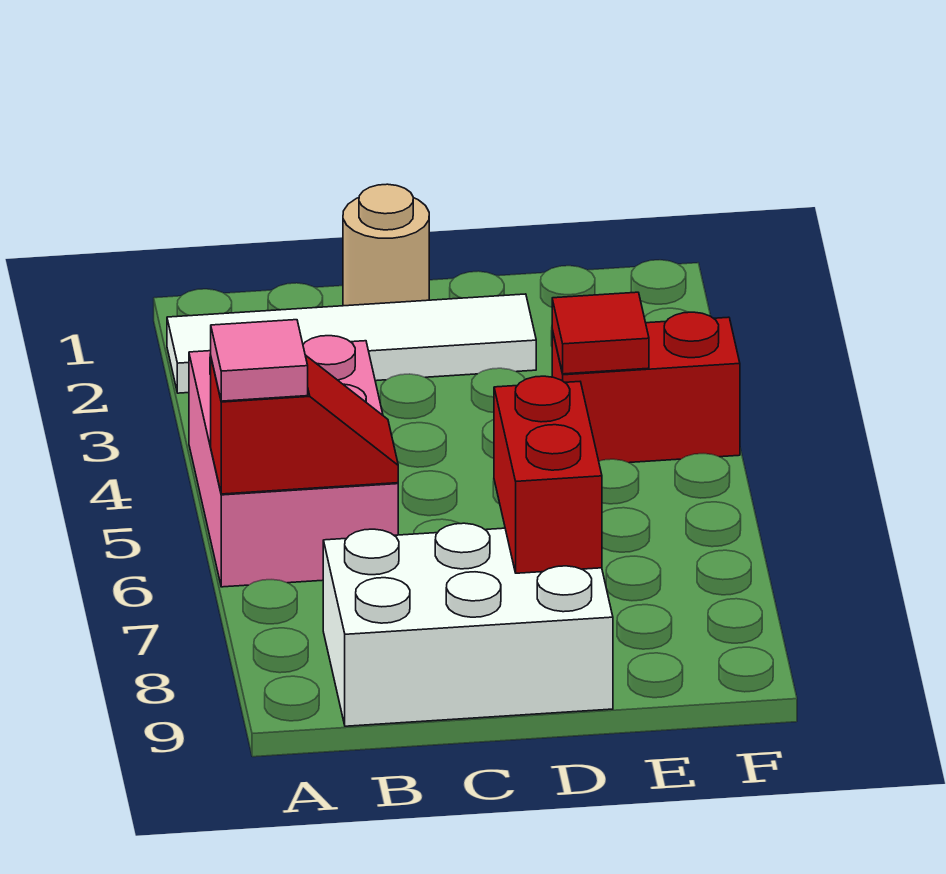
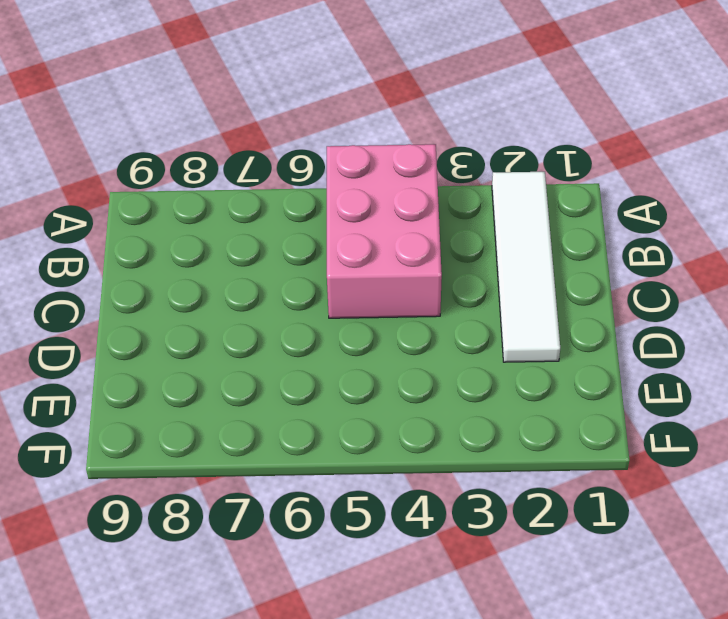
pink 2x3 brick [327,144,442,318] -> pink 2x3 brick turned to [189,336,398,587]
none -> white 2x3 brick [323,523,613,726]
none -> tan 1x1 round brick [343,184,429,306]

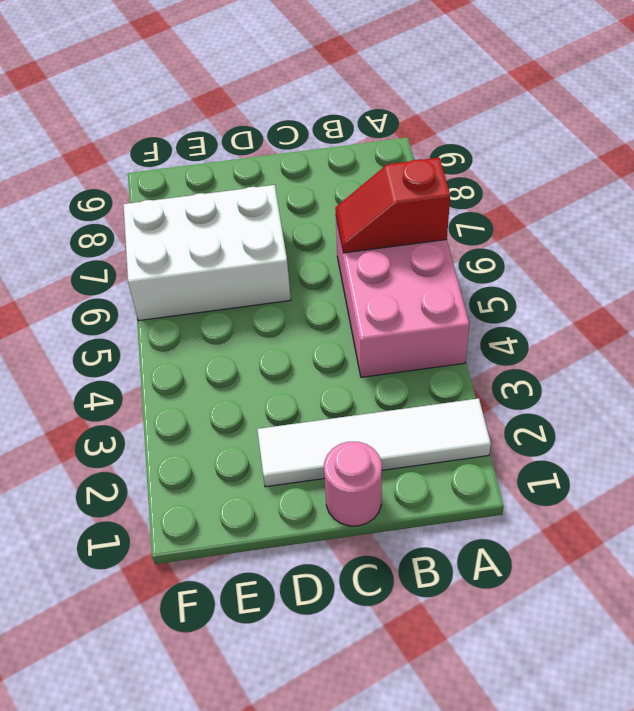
pink 1x1 round brick [324,442,382,526] -> tan 1x1 round brick [343,184,429,306]
white 2x3 brick [123,185,291,321] -> white 2x3 brick moved to [323,523,613,726]
none -> red 1x2 brick [552,312,740,463]
none -> red 1x2 brick [494,376,602,573]

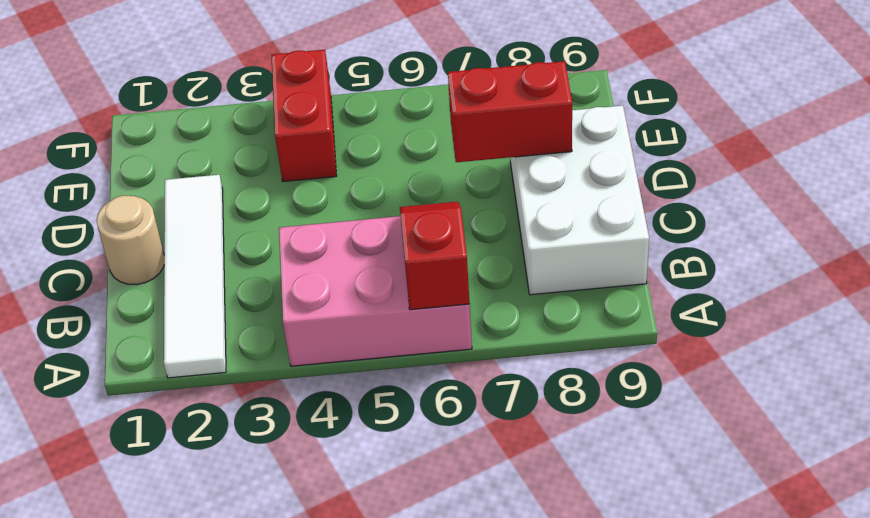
none -> red 1x1 tile [552,292,649,374]
none -> pink 1x1 tile [211,320,308,401]

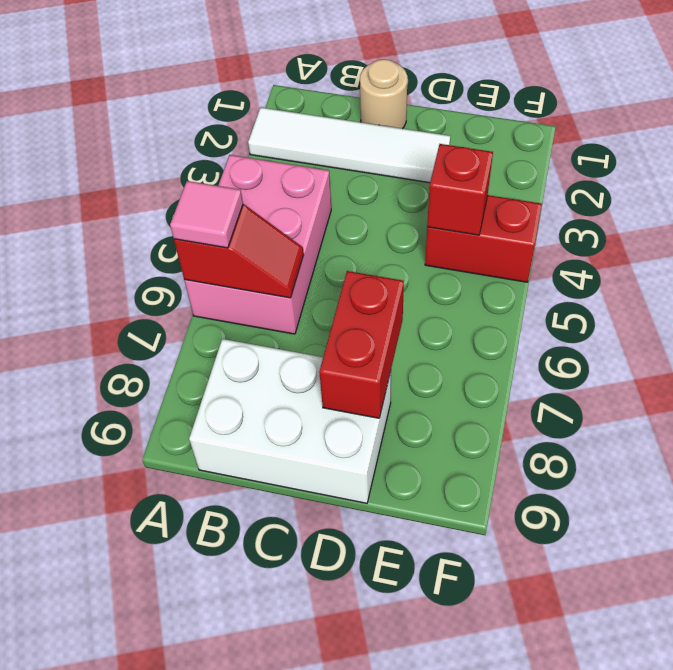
red 1x1 brick [427,144,493,235] -> red 1x1 tile [552,292,649,374]

